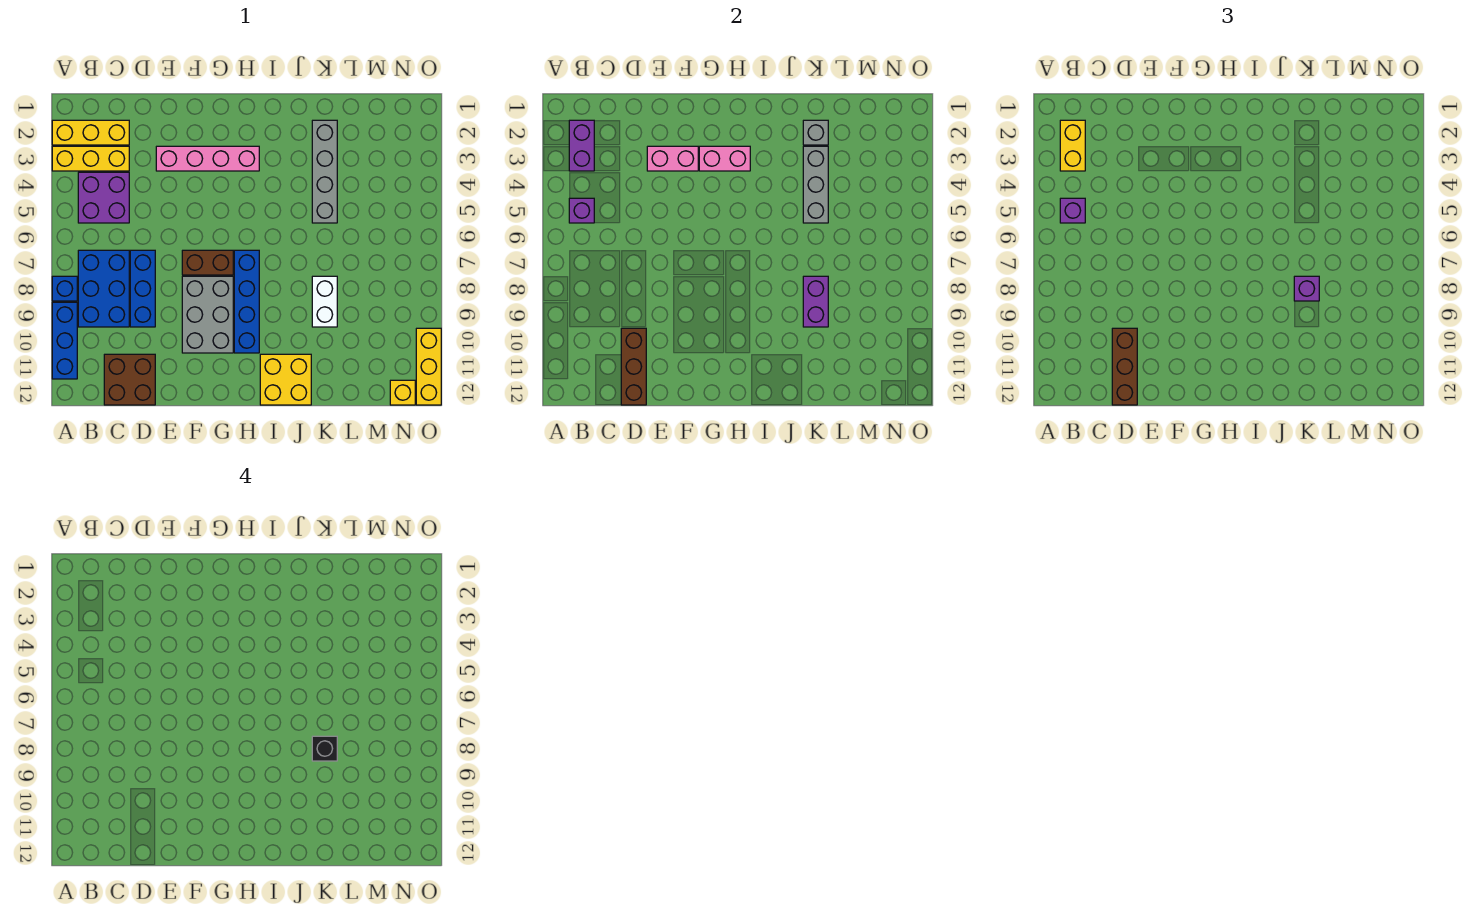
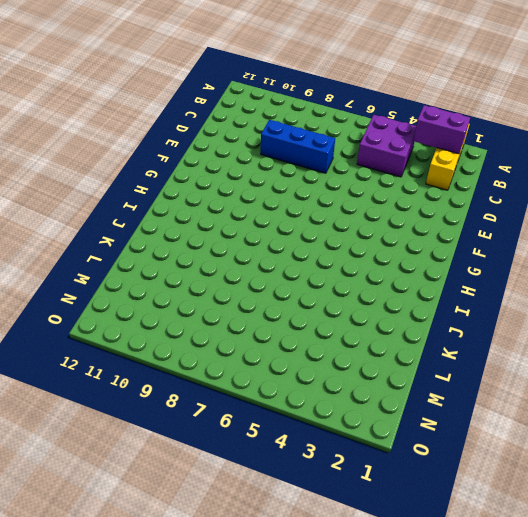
none -> yellow 1x3 brick [52,146,129,171]
none -> blue 1x1 brick [52,276,77,301]
none -> blue 1x3 brick [52,302,77,379]
none -> blue 2x3 brick [78,250,129,327]

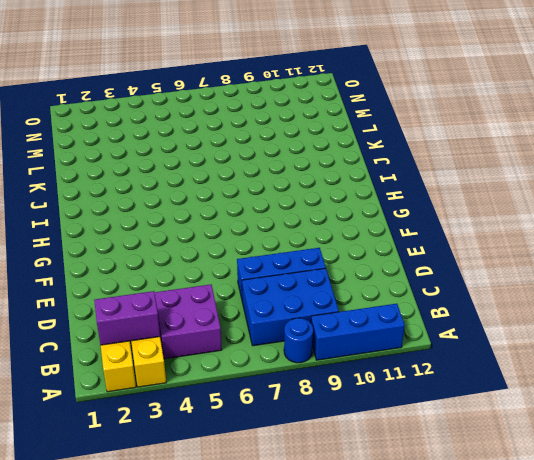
blue 1x1 round brick [284,318,313,363] -> blue 1x1 brick [52,276,77,301]
none -> brown 2x2 brick [104,354,155,405]
none -> pink 1x4 brick [156,146,259,171]
none -> brown 1x2 brick [182,250,233,275]
none -> grey 2x3 brick [182,276,233,353]

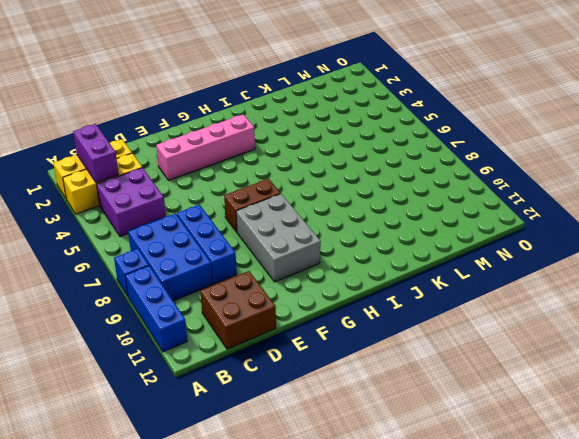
none -> blue 1x4 brick [234,250,259,353]
none -> yellow 2x2 brick [260,354,311,405]
none -> grey 1x4 brick [312,120,337,223]
none -> white 1x2 brick [312,276,337,327]

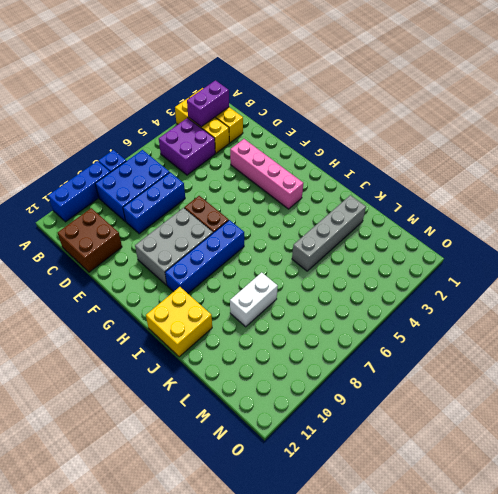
none -> yellow 1x1 brick [390,380,415,405]
none -> yellow 1x3 brick [416,328,441,405]
none -> purple 1x1 brick [569,198,594,223]
none -> brown 1x3 brick [621,328,646,405]

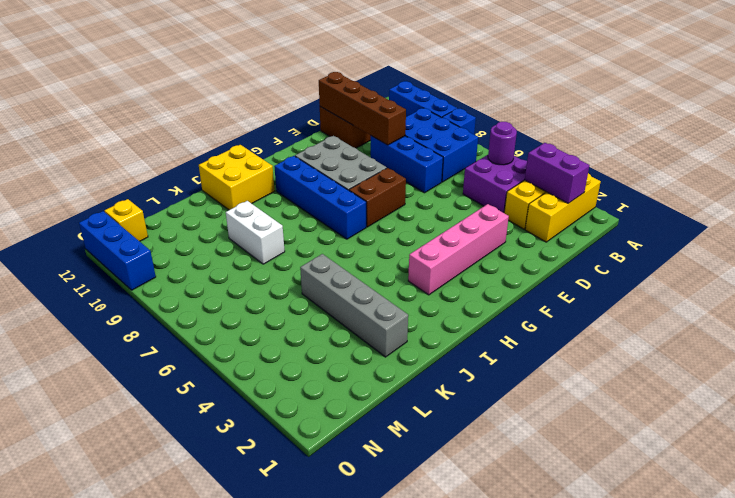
purple 1x1 round brick [488,122,517,165] -> purple 1x1 brick [569,198,594,223]
brown 1x4 brick [319,72,406,145] -> brown 1x3 brick [621,328,646,405]
blue 1x3 brick [79,211,156,290] -> yellow 1x3 brick [416,328,441,405]
none -> pink 1x2 brick [647,146,698,171]
none -> pink 1x2 brick [699,146,750,171]
none -> grey 1x1 brick [803,120,828,145]
none -> grey 1x3 brick [803,146,828,223]

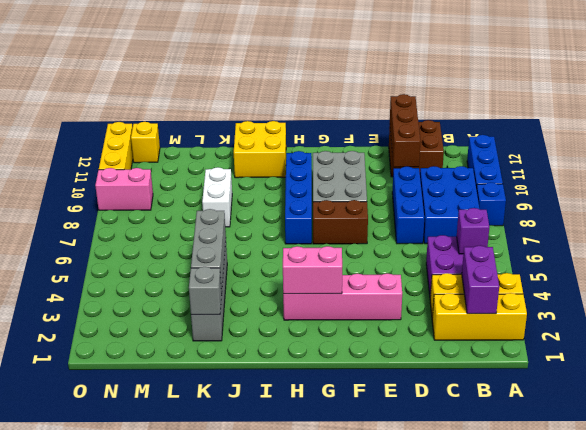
pink 1x2 brick [95,168,153,210] -> pink 1x2 brick moved to [647,146,698,171]
none -> purple 1x2 brick [803,276,828,327]
none -> yellow 1x2 brick [1060,120,1085,171]
none -> purple 1x1 brick [1060,198,1085,223]
none -> brown 1x3 brick [1112,328,1137,405]

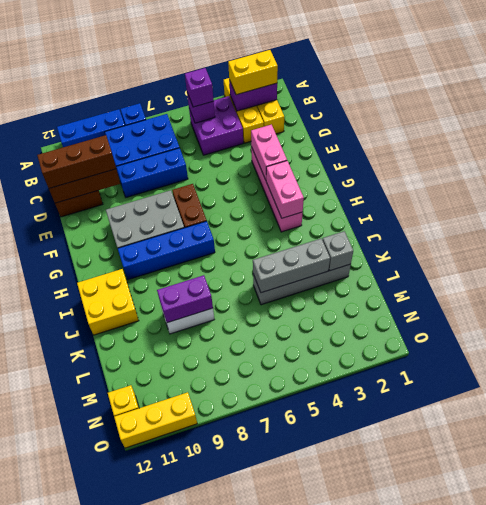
none -> purple 1x1 brick [1294,276,1319,301]
none -> black 1x1 brick [312,736,337,761]

